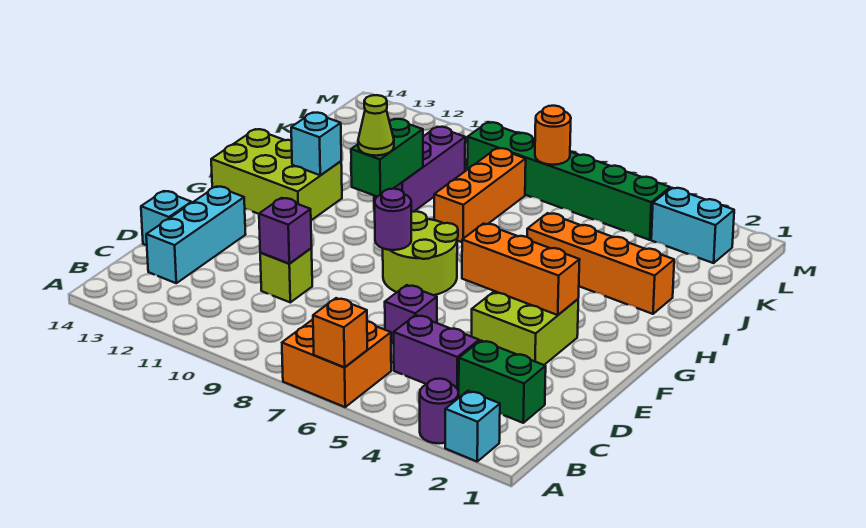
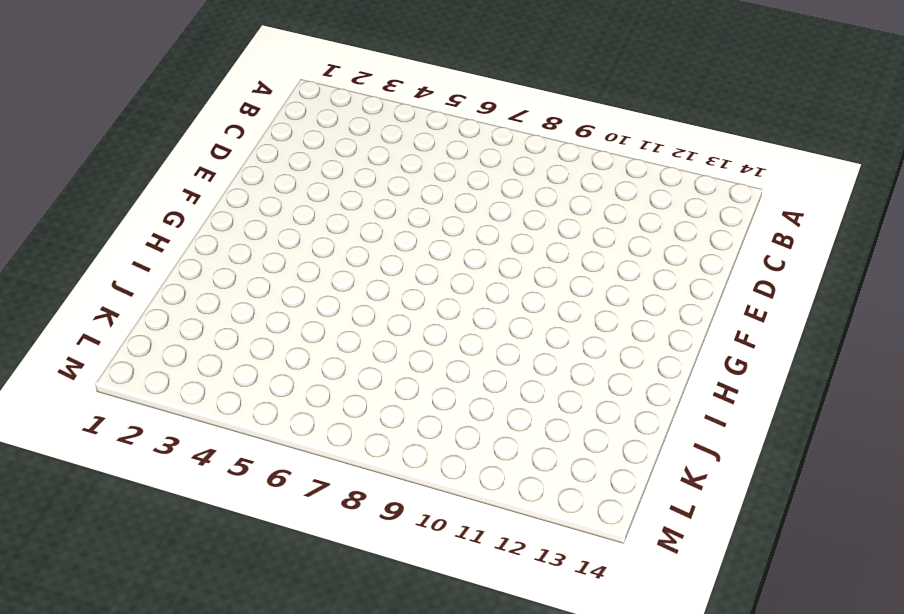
none -> cyan 1x1 brick [445,391,500,461]
none -> purple 1x1 round brick [420,379,459,444]
none -> orange 2x2 brick [282,320,391,407]

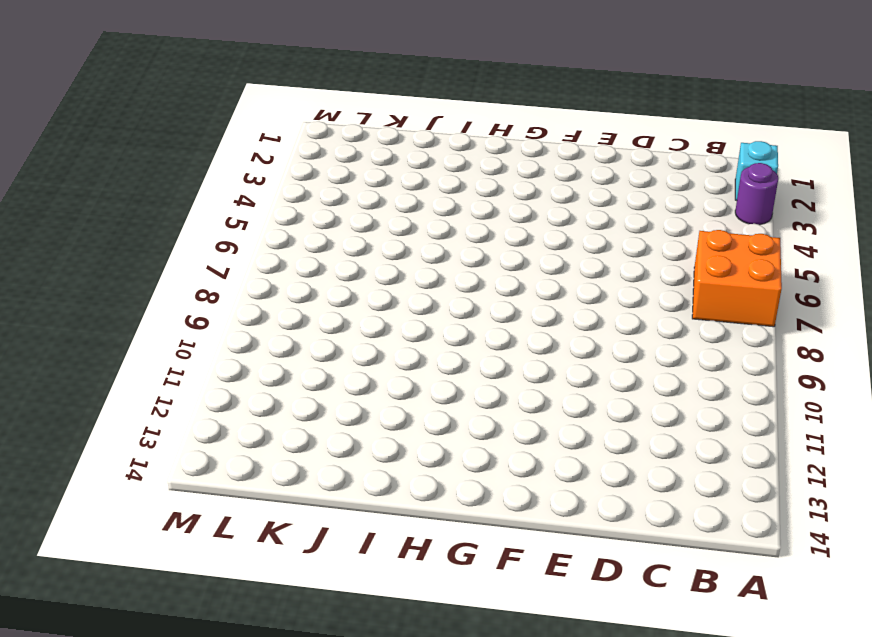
none -> green 1x2 brick [459,341,546,423]
none -> purple 1x2 brick [394,315,479,392]
none -> cyan 1x3 brick [146,186,246,283]

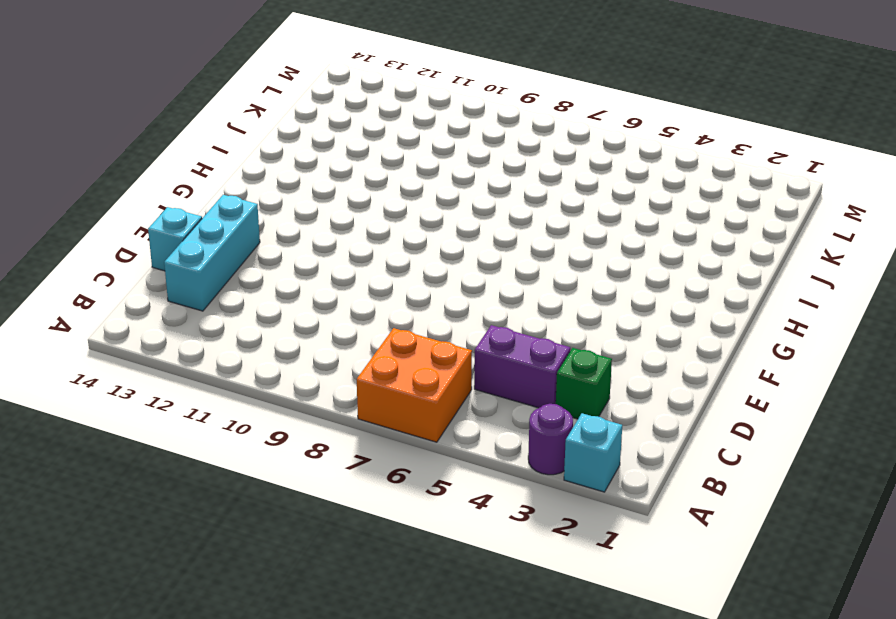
green 1x1 brick [556,348,612,419] -> green 1x2 brick [459,341,546,423]
none -> purple 1x1 brick [385,285,437,343]
none -> lime 1x1 brick [260,248,312,302]
none -> lime 2x2 brick [472,291,578,365]

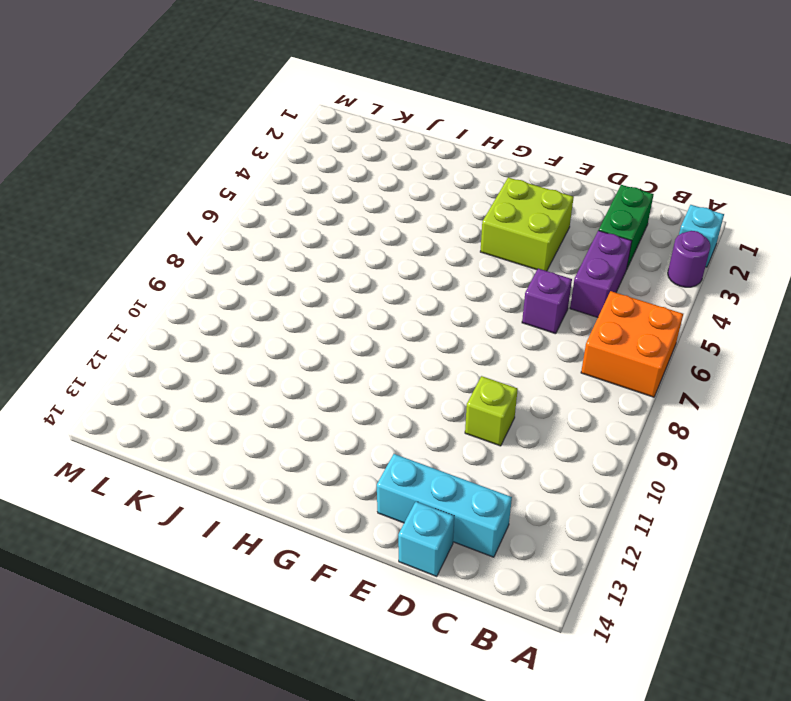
none -> lime 2x2 round brick [383,211,458,295]
none -> lime 2x3 brick [211,129,342,220]
none -> orange 1x4 brick [527,213,674,314]

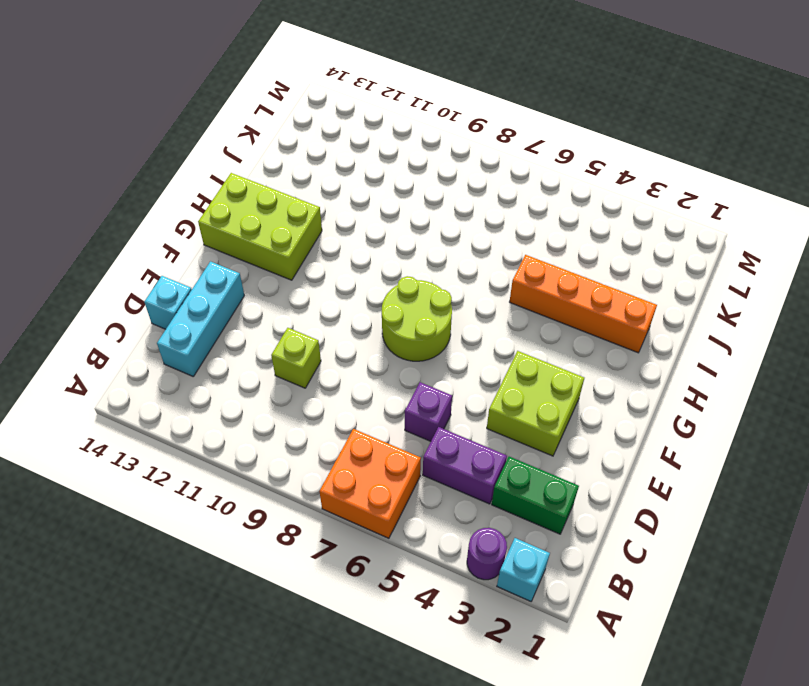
none -> orange 1x3 brick [434,148,526,242]
none -> purple 1x3 brick [374,127,465,212]
none -> cyan 1x2 brick [651,188,734,263]

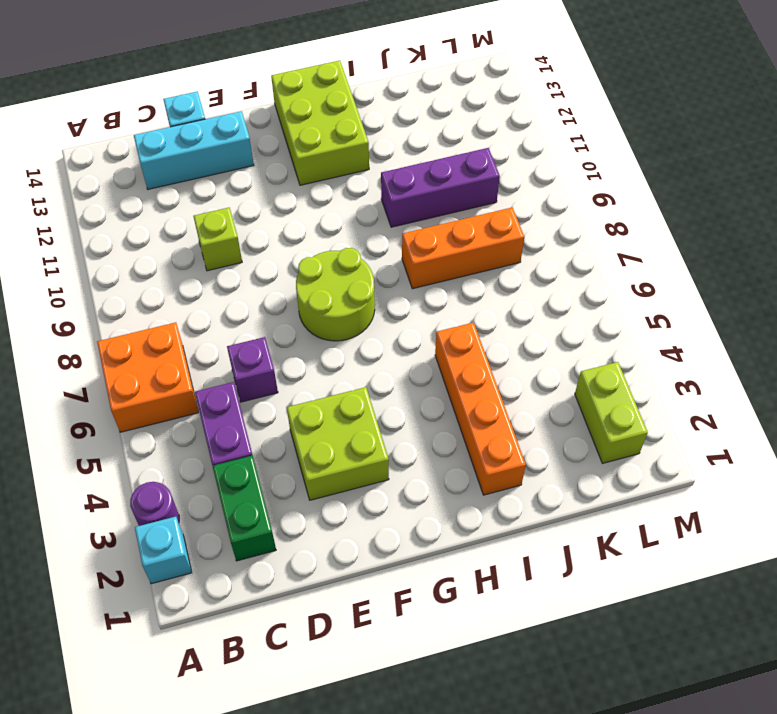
lime 1x2 brick [575,362,648,463] -> cyan 1x2 brick [651,188,734,263]
none -> green 1x6 brick [467,122,670,240]
none -> orange 1x1 brick [313,298,367,367]
none -> purple 1x1 brick [259,198,312,263]

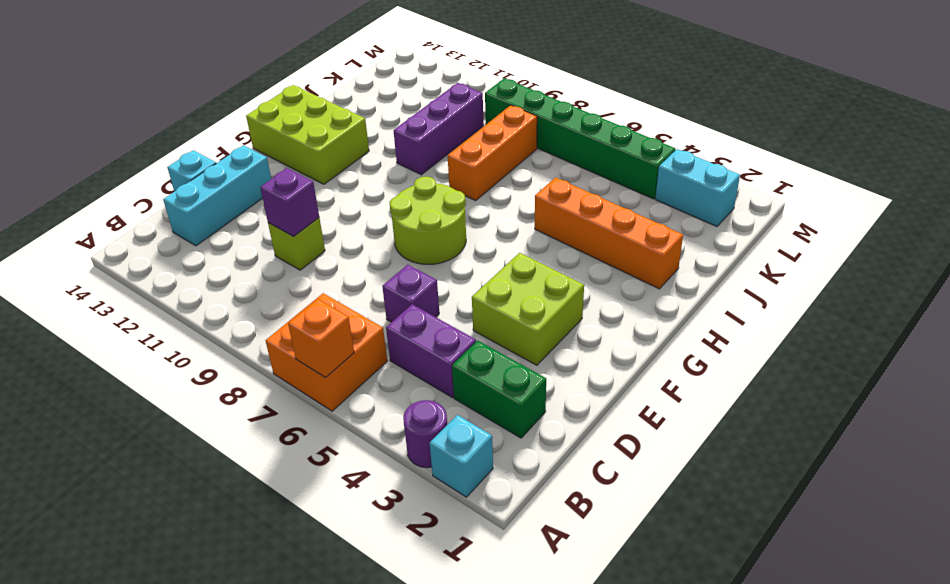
none -> orange 1x3 brick [462,224,580,315]
none -> purple 1x1 round brick [375,189,411,250]
none -> green 1x2 brick [351,119,423,197]

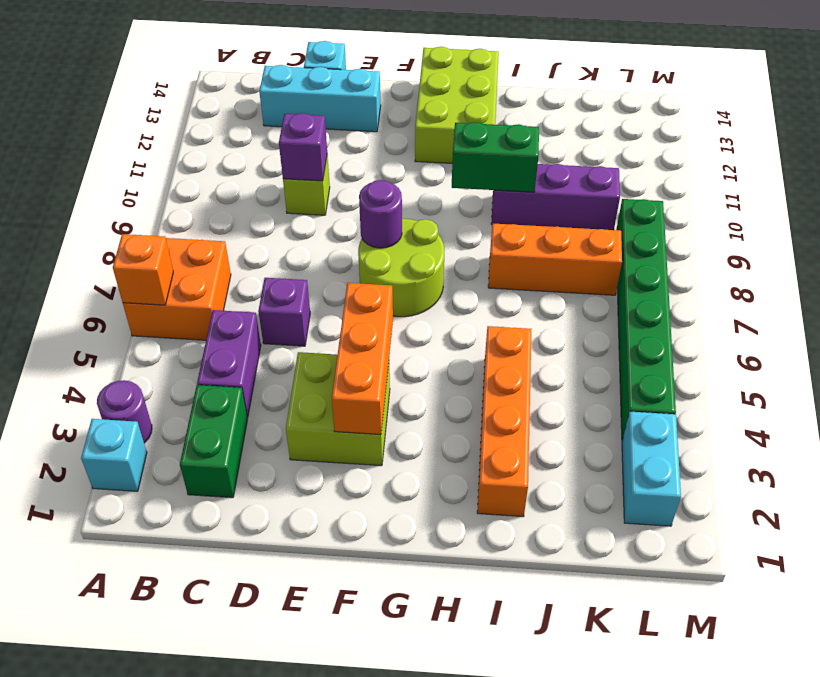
none -> cyan 1x1 brick [291,113,341,175]
none -> orange 1x1 round brick [535,106,571,165]
none -> lime 1x1 cone [358,95,394,156]

